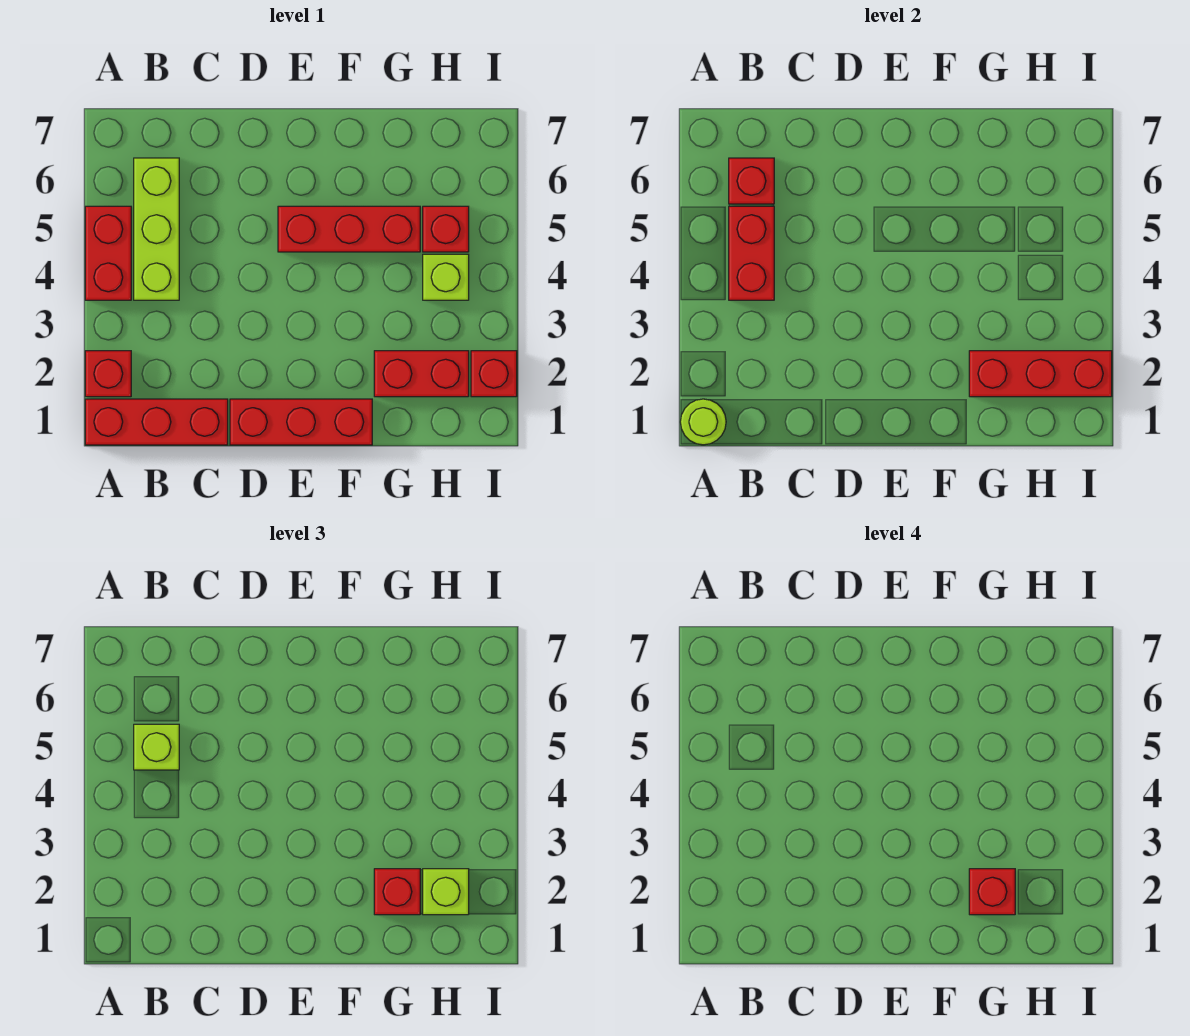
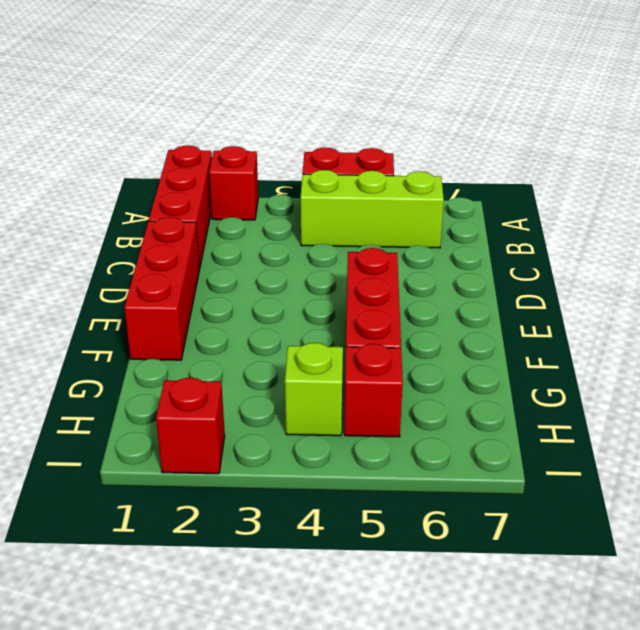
none -> red 1x2 brick [374,351,469,397]
none -> lime 1x1 round brick [680,399,726,445]
none -> red 1x2 brick [729,206,774,300]

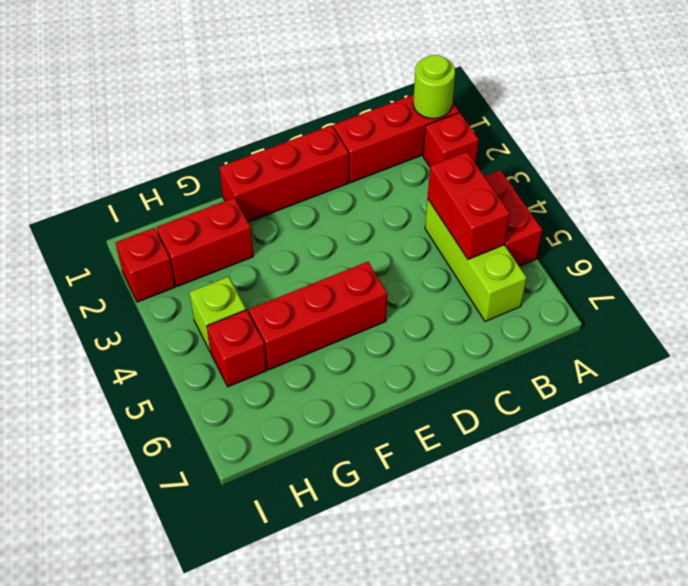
none -> red 1x1 brick [729,158,774,204]
none -> red 1x3 brick [969,351,1112,397]
none -> lime 1x1 brick [134,724,179,770]

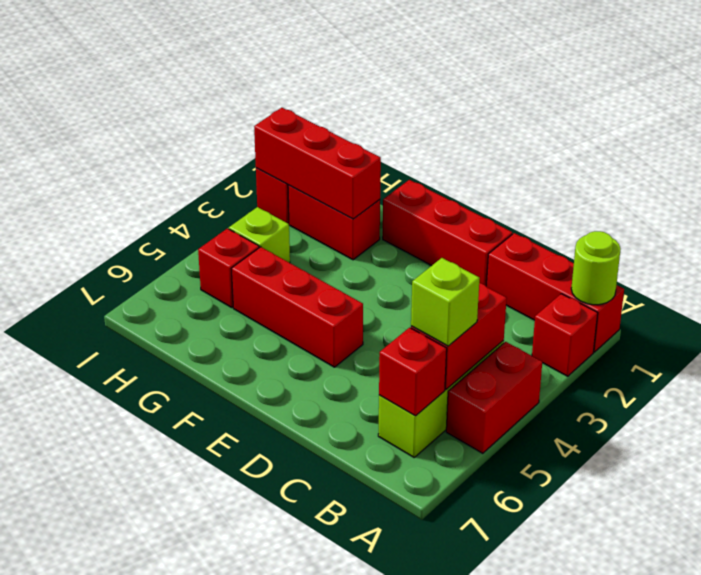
none -> red 1x1 brick [374,869,420,915]
none -> lime 1x1 brick [423,869,469,915]
none -> red 1x1 brick [969,869,1015,915]

